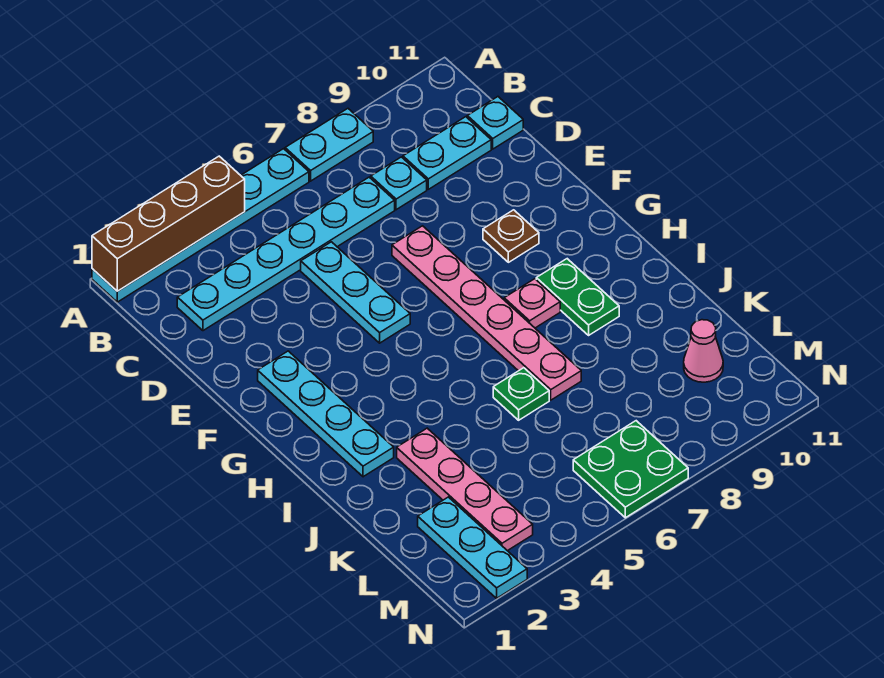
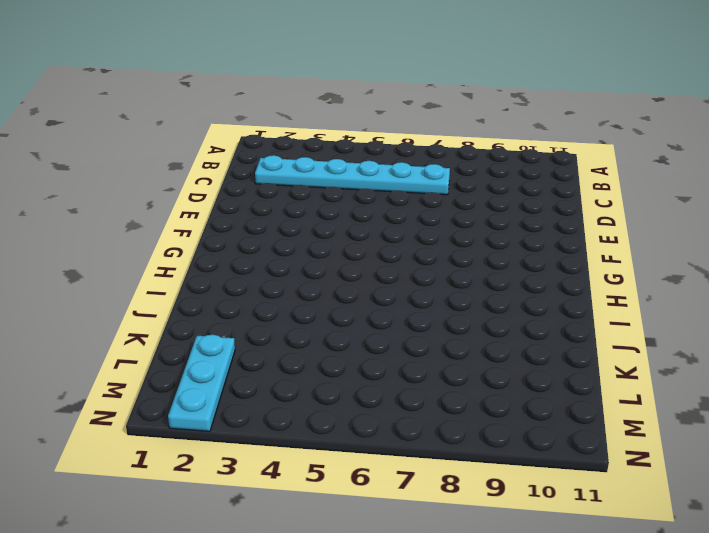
none -> cyan 1x6 plate [92,149,309,302]
none -> cyan 1x2 plate [285,109,373,181]
none -> cyan 1x1 plate [371,157,427,210]

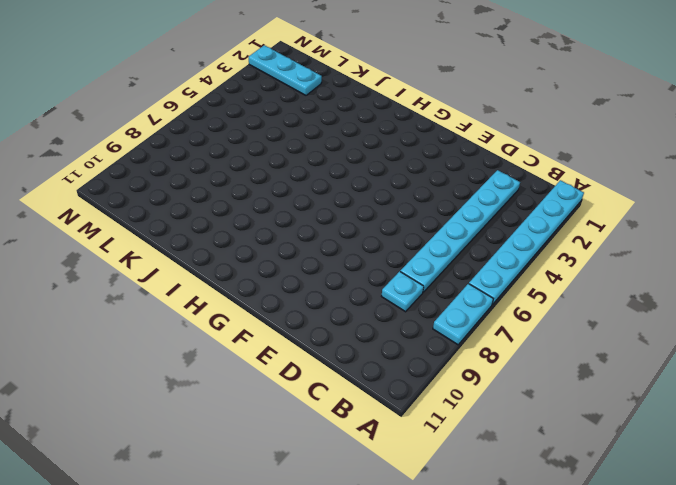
none -> cyan 1x2 plate [403,117,491,189]
none -> cyan 1x1 plate [467,97,523,149]
none -> cyan 1x3 plate [301,242,410,343]

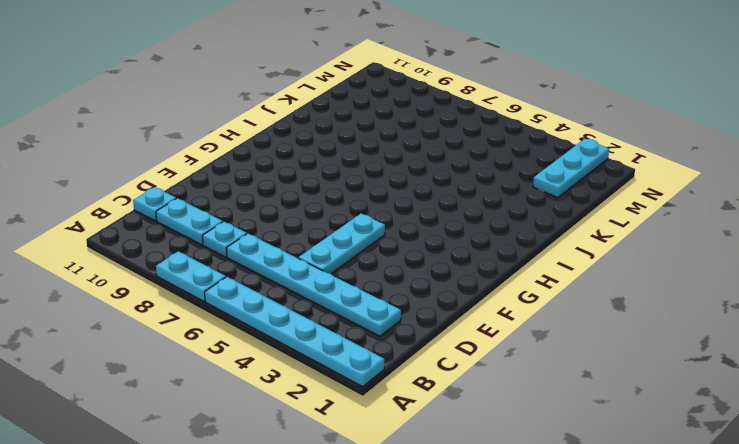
none -> pink 1x6 plate [392,226,581,400]
none -> cyan 1x4 plate [258,351,394,477]
none -> brown 1x1 plate [483,210,539,262]

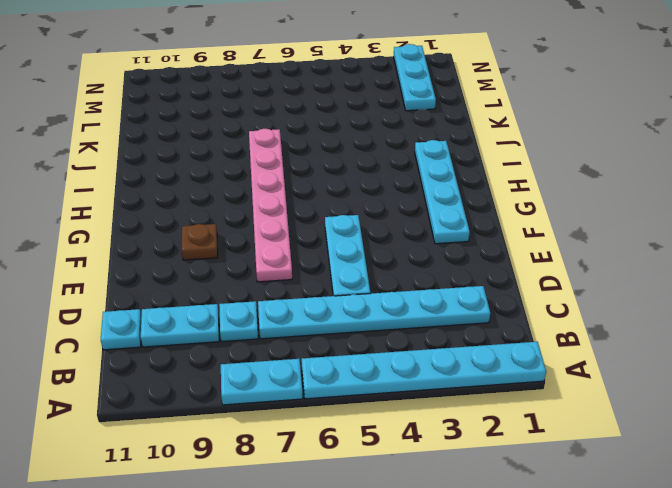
none -> pink 1x1 plate [504,279,560,328]
none -> green 1x2 plate [536,259,619,335]
none -> pink 1x4 plate [397,428,533,551]

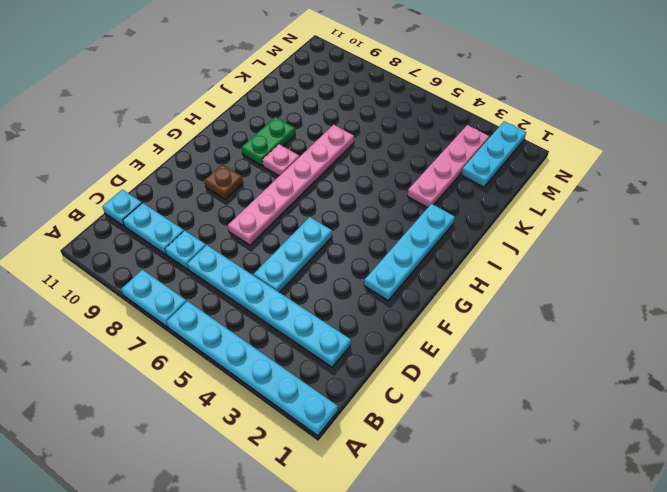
none -> green 1x1 plate [493,368,549,420]
none -> pink 1x1 cone [684,320,723,382]
none -> green 2x2 plate [573,421,688,518]

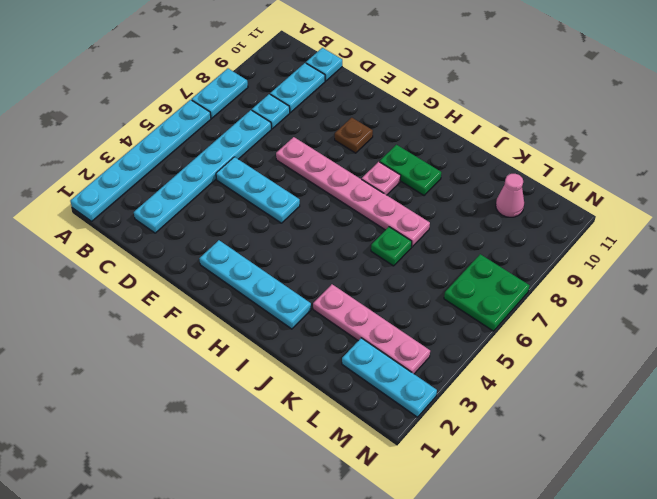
none -> brown 1x4 brick [92,156,245,291]

